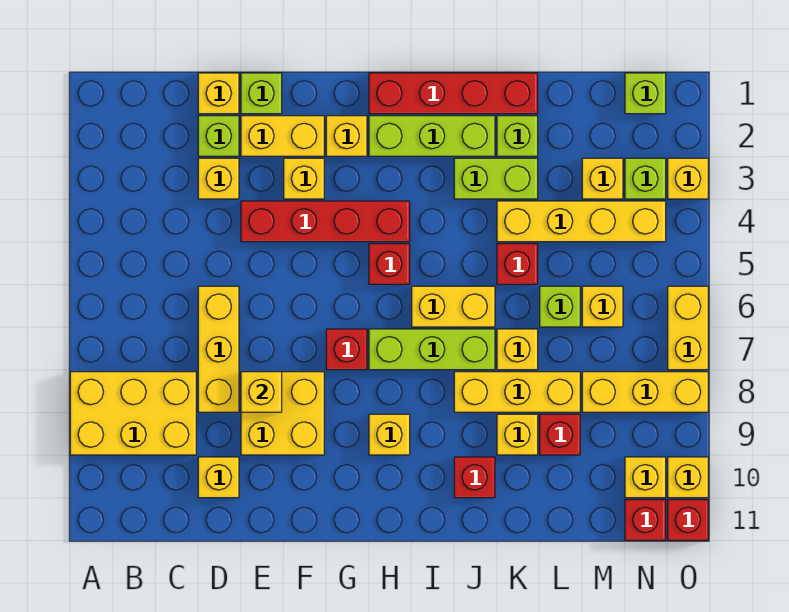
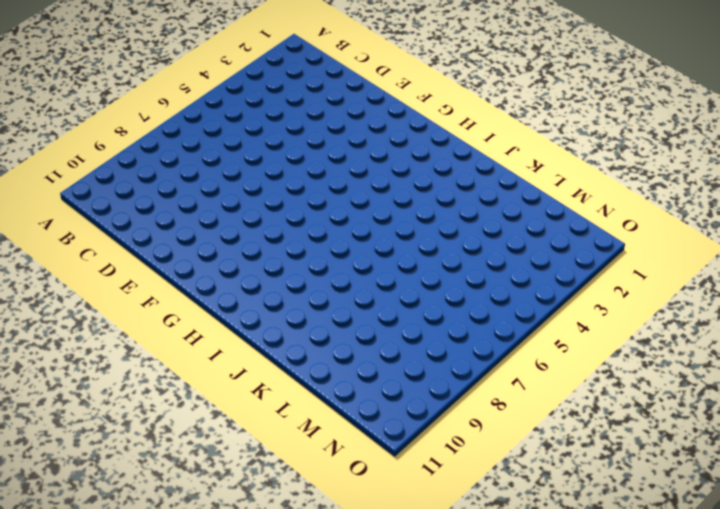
none -> yellow 2x3 brick [70,372,196,455]
none -> yellow 1x1 brick [198,73,239,114]
none -> lime 1x1 brick [198,116,239,156]
none -> yellow 1x1 brick [198,158,239,199]

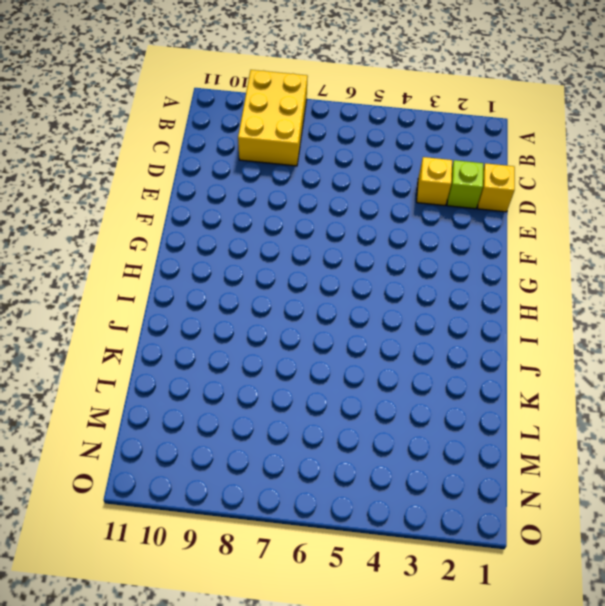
none -> yellow 1x3 brick [198,286,239,412]
none -> yellow 1x1 brick [198,457,239,498]
none -> lime 1x1 brick [241,73,282,114]
none -> yellow 1x2 brick [241,116,324,156]

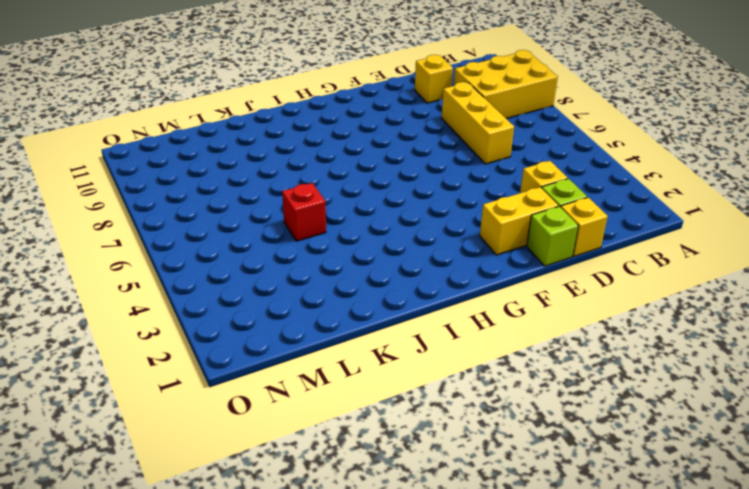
none -> red 1x4 brick [241,201,410,242]
none -> yellow 2x2 brick [241,372,324,455]
none -> yellow 1x1 brick [284,158,324,199]
none -> yellow 1x1 brick [326,116,367,156]

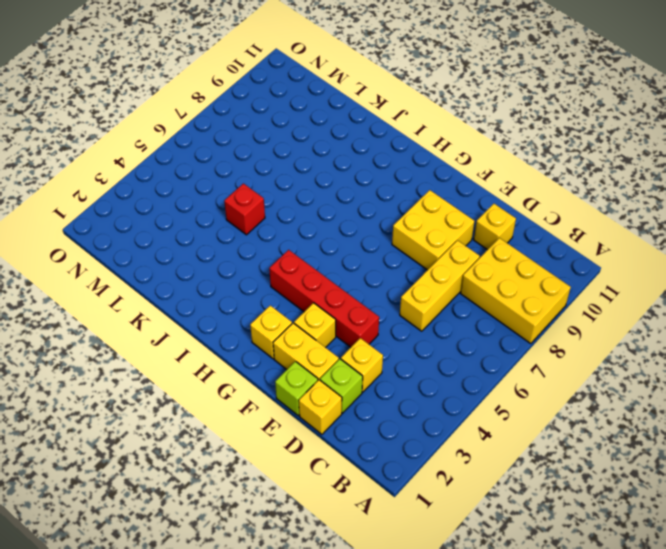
none -> red 1x1 brick [326,329,367,370]
none -> red 1x4 brick [369,73,538,114]
none -> lime 1x3 brick [369,116,495,156]
none -> red 1x1 brick [369,244,410,284]

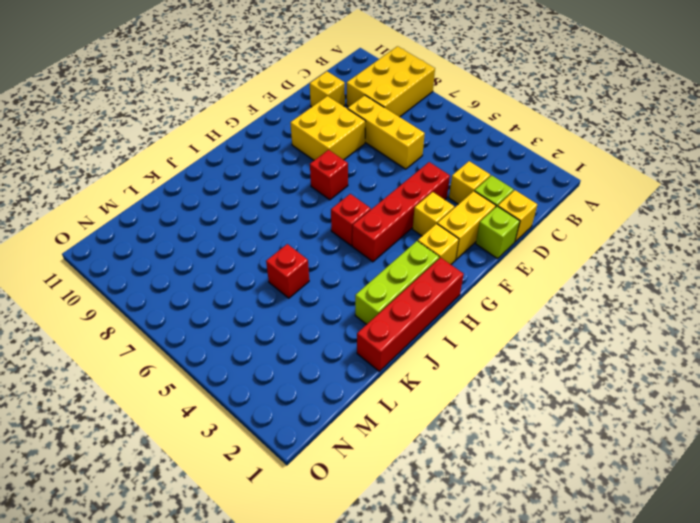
none -> lime 1x3 brick [369,329,495,370]
none -> yellow 1x1 brick [369,414,410,455]
none -> yellow 1x2 brick [412,286,495,327]
none -> lime 1x2 brick [454,158,538,199]

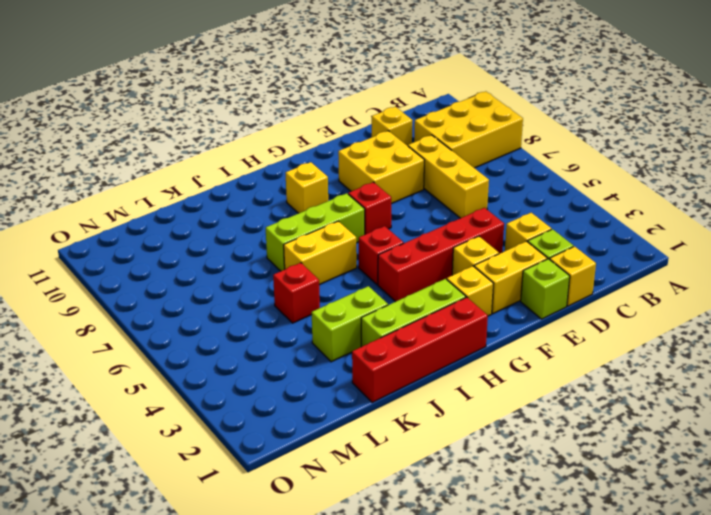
none -> yellow 1x3 brick [454,372,580,412]
none -> red 1x1 brick [454,457,495,498]
none -> lime 1x1 brick [497,116,538,156]
none -> yellow 1x4 brick [497,201,666,242]

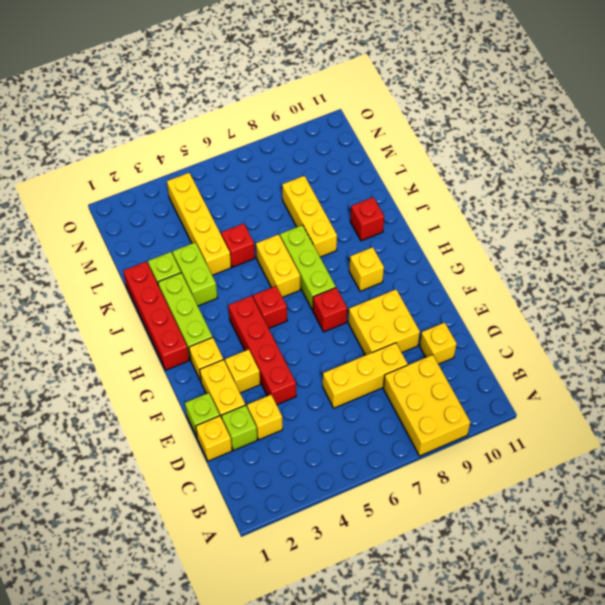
none -> yellow 1x1 brick [497,329,538,370]
none -> yellow 1x1 brick [497,414,538,455]
none -> lime 1x1 brick [540,286,580,327]
none -> red 1x1 brick [540,414,580,455]

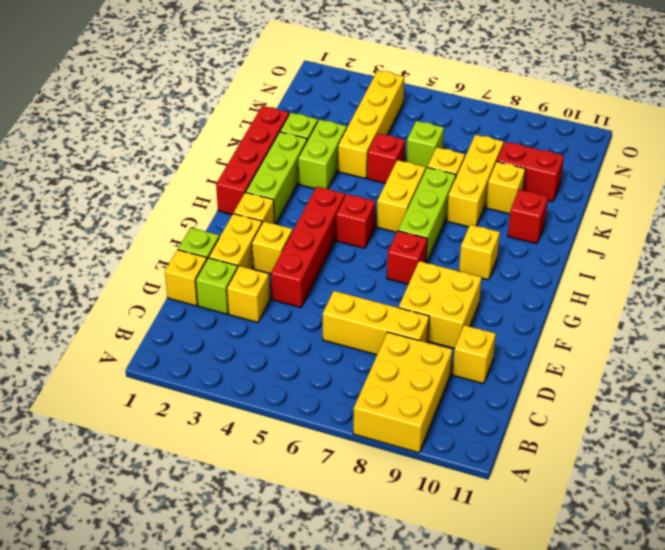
red 1x2 brick [497,142,564,202] -> red 1x1 brick [540,414,580,455]
none -> yellow 1x1 brick [582,158,623,199]
none -> yellow 1x1 brick [582,286,623,327]
none -> yellow 1x3 brick [582,372,708,412]
none -> lime 1x1 brick [625,73,666,114]

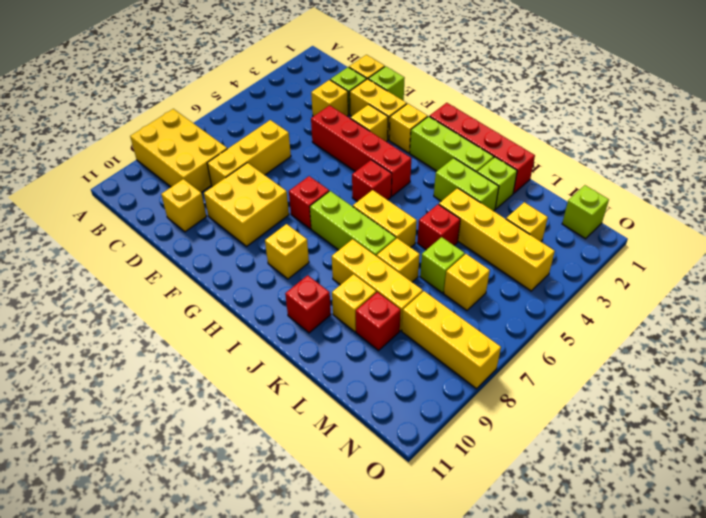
none -> lime 1x1 brick [625,158,666,199]
none -> yellow 1x1 brick [625,457,666,498]
none -> red 1x1 brick [625,500,666,540]
none -> yellow 1x1 brick [668,158,708,199]

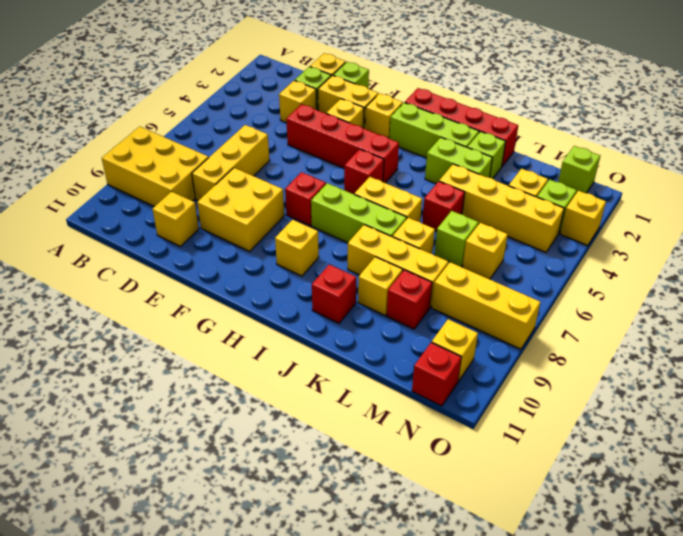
none -> yellow 1x2 brick [668,286,708,370]
none -> yellow 1x1 brick [668,457,708,498]
none -> red 1x1 brick [668,500,708,540]
none -> yellow 1x1 brick [241,372,282,412]

